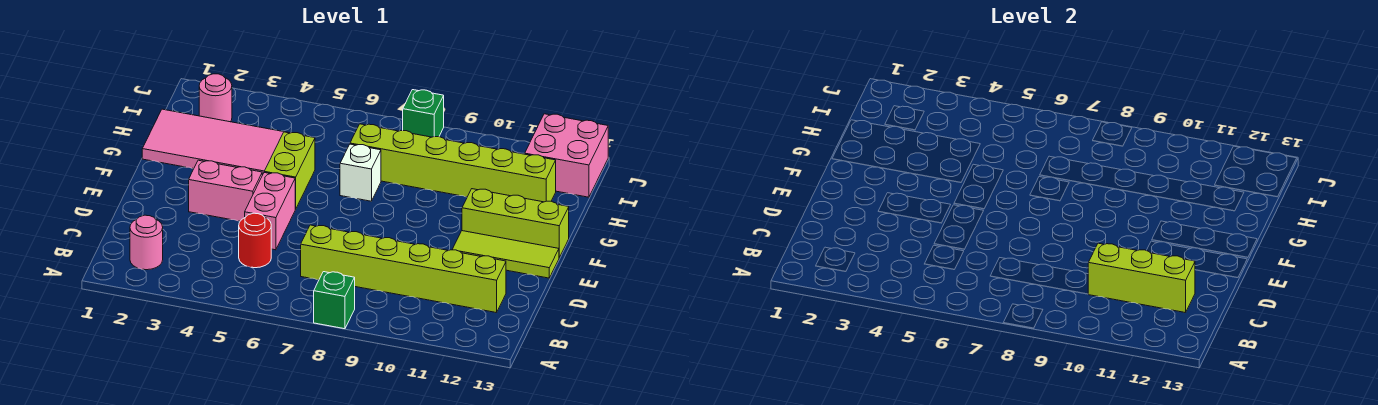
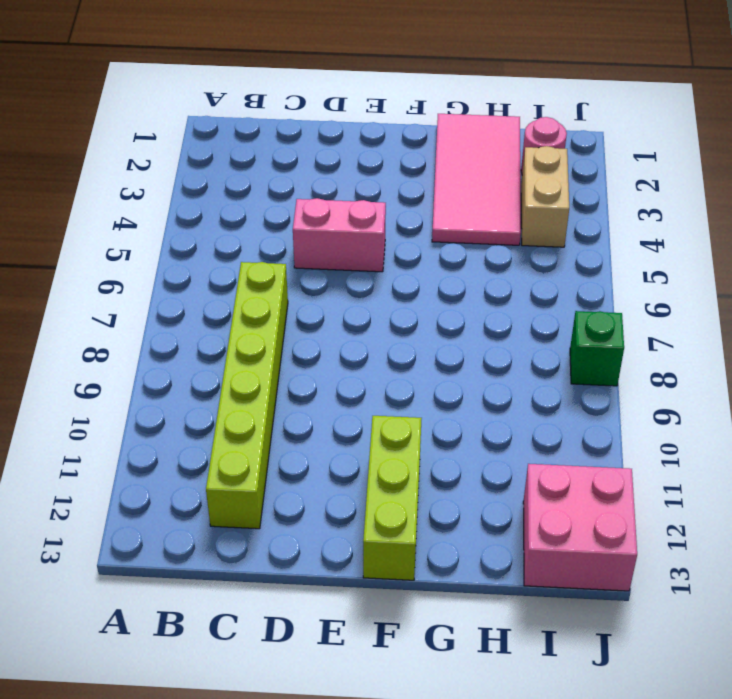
tan 1x2 brick [521,146,569,247] -> none
none -> green 1x1 brick [314,272,355,329]
none -> pink 1x1 round brick [130,215,163,270]
none -> red 1x1 round brick [239,213,271,268]

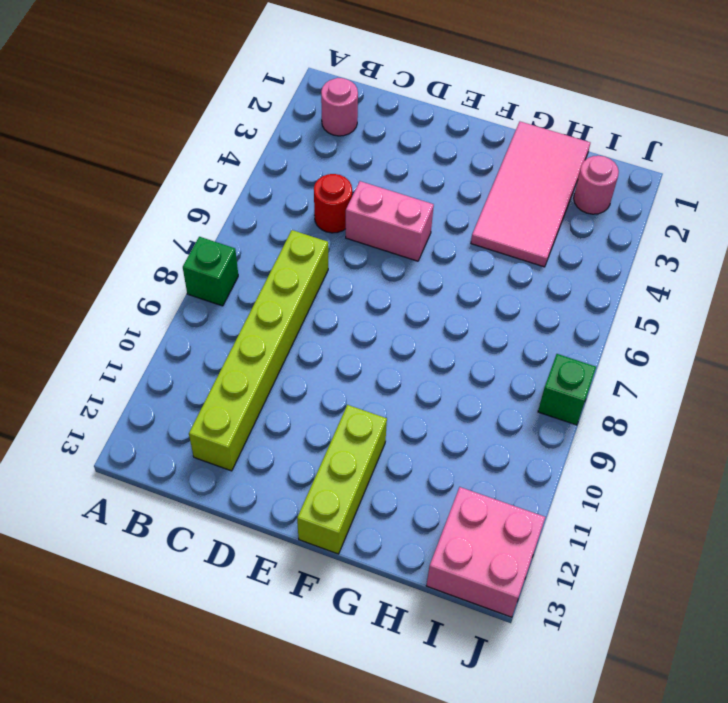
none -> pink 1x2 brick [189,160,262,221]
none -> lime 1x3 tile [452,231,559,278]
none -> lime 1x2 brick [264,132,315,209]

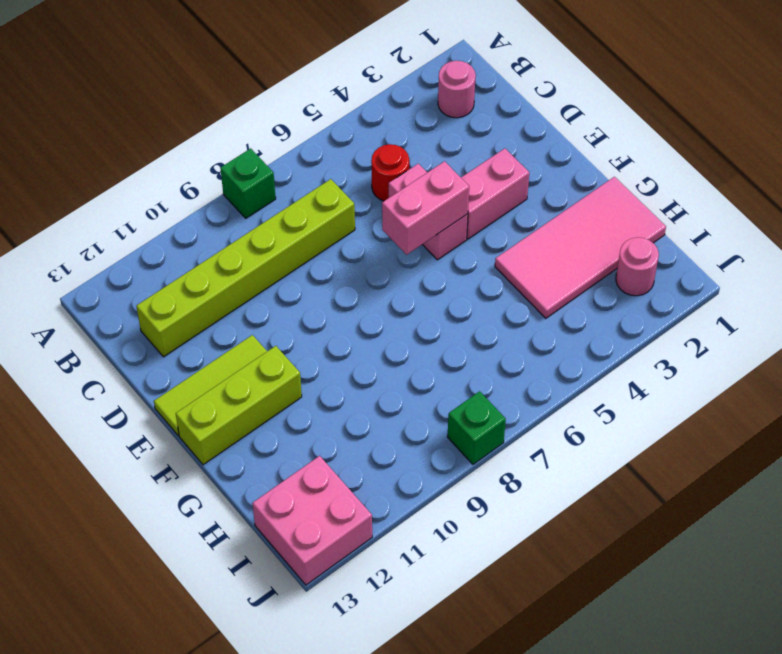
pink 1x2 brick [382,161,469,255] -> none
none -> lime 1x2 brick [264,132,315,209]
none -> white 1x1 brick [340,144,381,201]
none -> lime 1x6 brick [350,124,556,202]

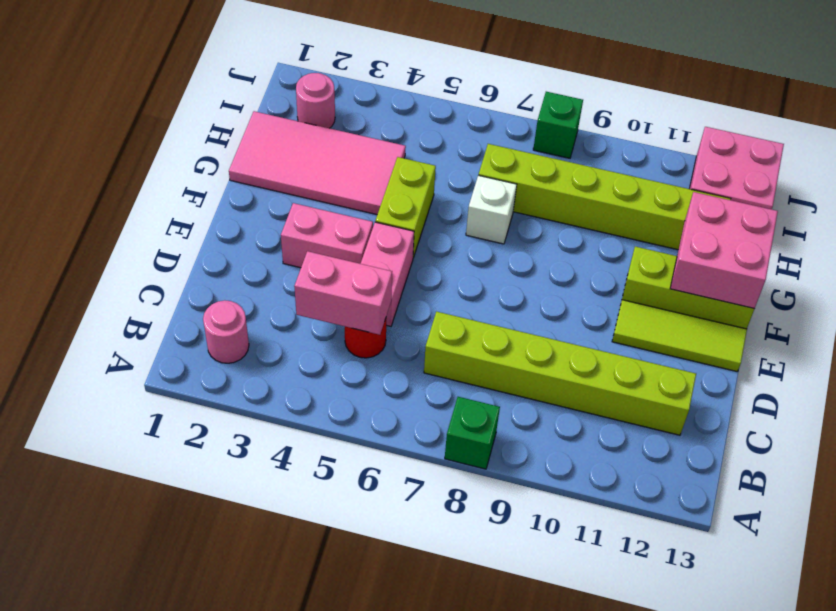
pink 1x2 brick [294,251,392,335] -> none
pink 2x2 brick [670,192,778,309] -> none
none -> lime 1x3 brick [1088,243,1195,313]

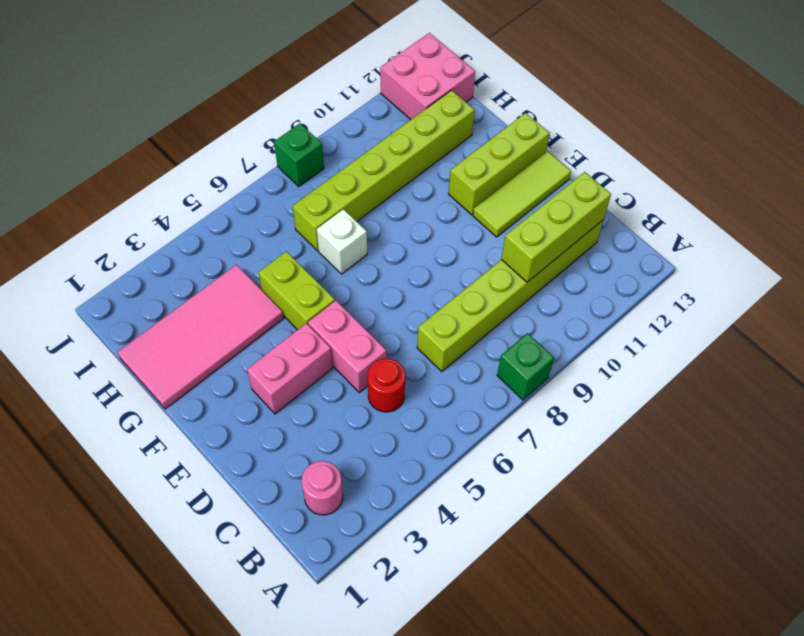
none -> pink 1x1 round brick [199,74,232,122]

